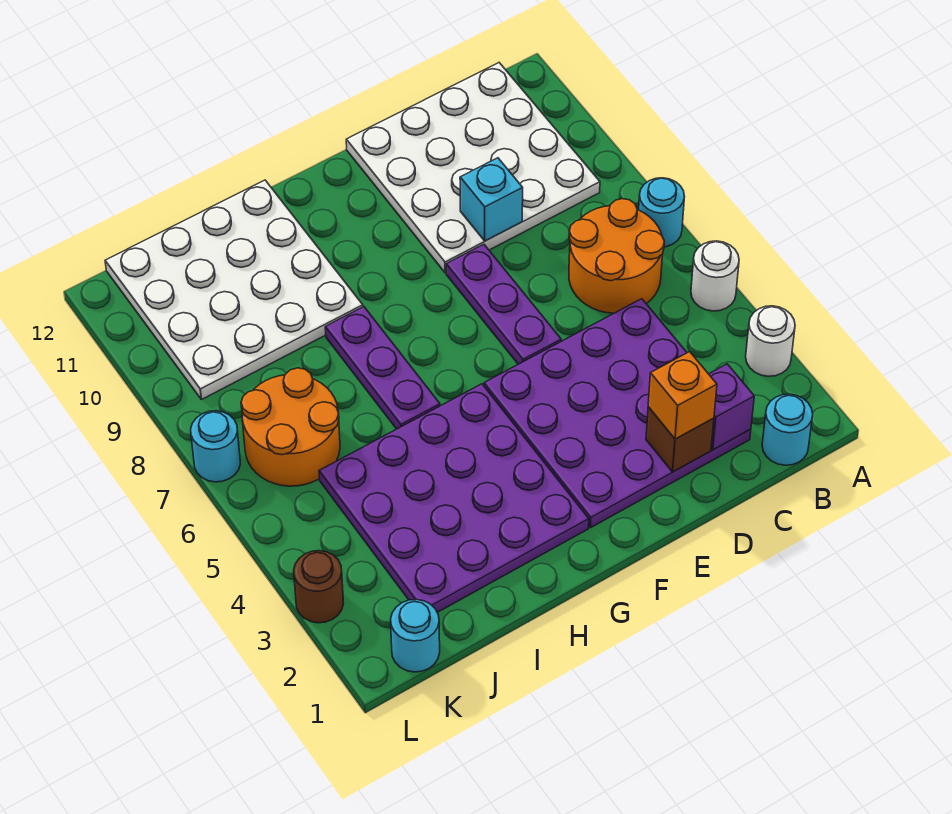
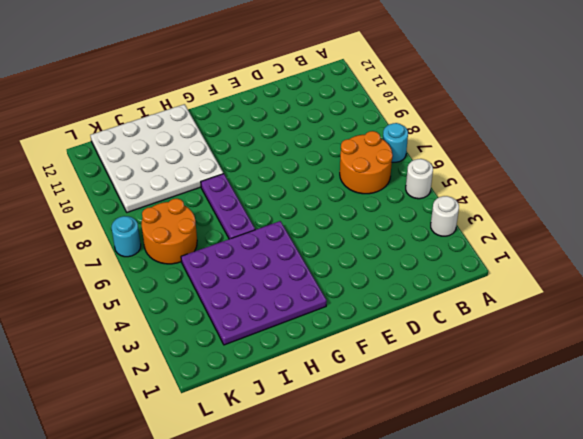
none -> cyan 1x1 round brick [762,394,813,465]
none -> white 4x4 plate [346,63,600,273]
none -> purple 4x4 plate [484,299,751,528]

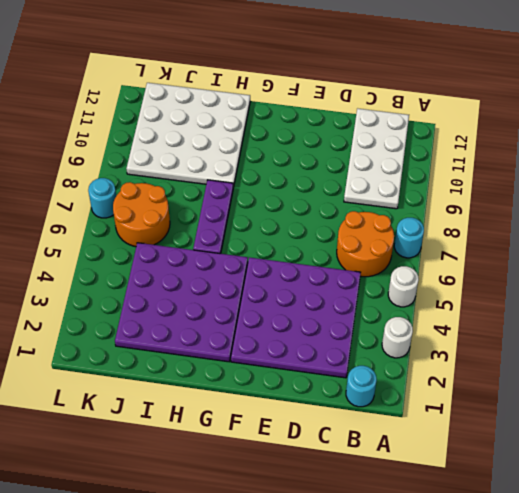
white 2x4 plate [344,108,409,209] -> white 4x4 plate [346,63,600,273]
none -> purple 1x3 plate [446,244,561,364]
none -> cyan 1x1 round brick [391,599,440,672]
none -> brown 1x1 round brick [294,551,343,623]

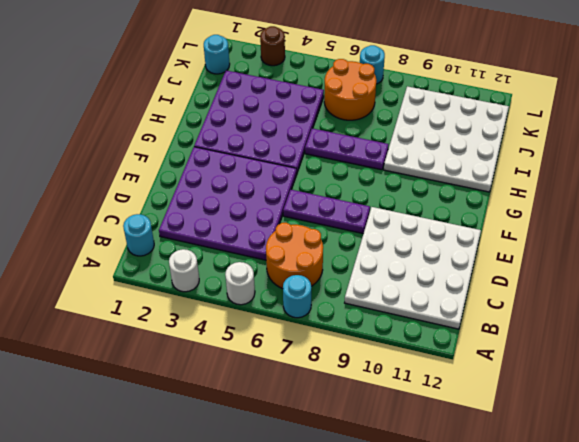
none -> purple 1x1 brick [709,364,754,450]
none -> brown 1x1 brick [646,407,714,472]
none -> cyan 1x1 brick [460,158,523,241]

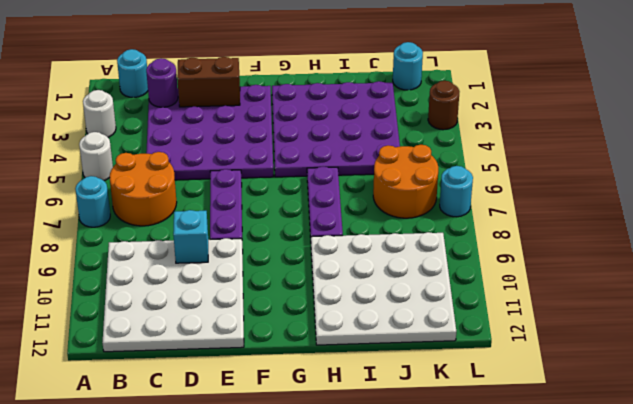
purple 1x1 round brick [146,58,178,107] -> purple 1x1 brick [709,364,754,450]
brown 1x2 brick [177,57,240,107] -> brown 1x1 brick [646,407,714,472]
none -> orange 1x1 brick [648,352,717,439]

